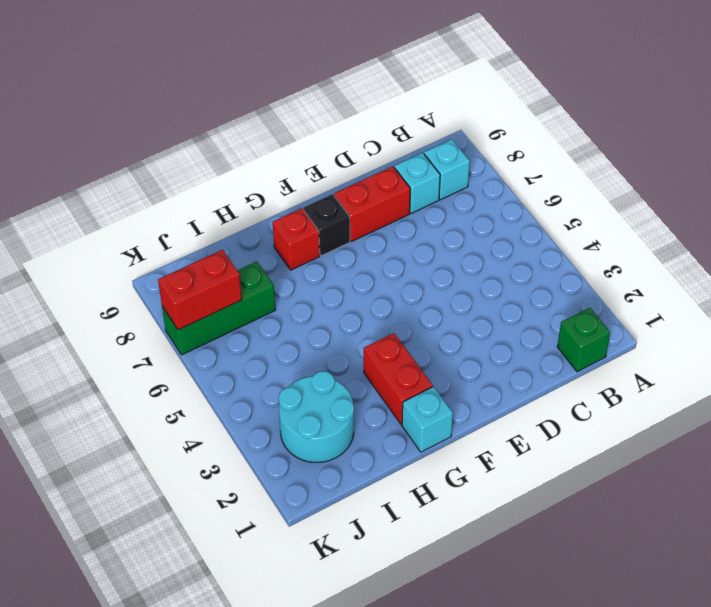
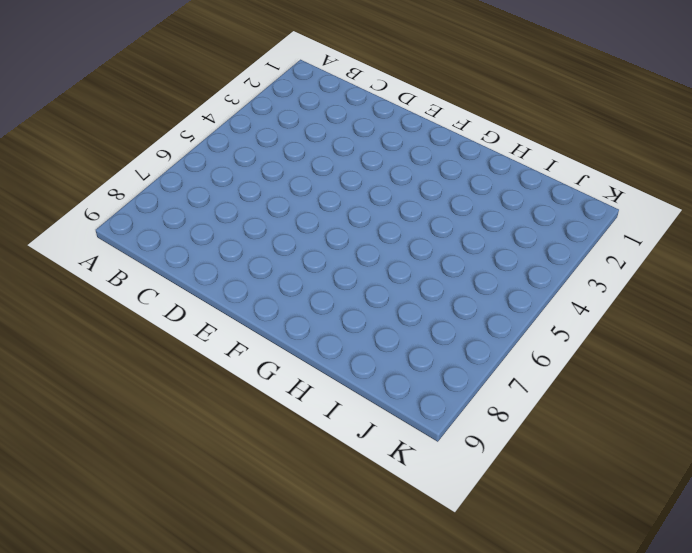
none -> green 1x1 brick [557,308,610,372]
none -> cyan 1x1 brick [424,139,470,200]

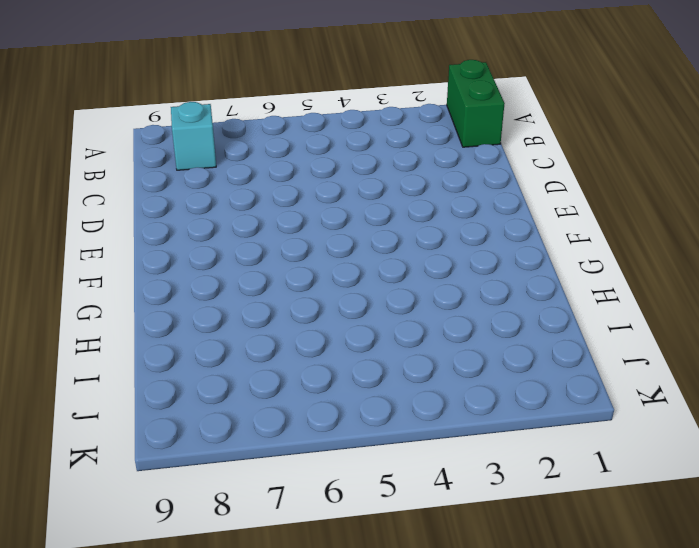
green 1x2 brick [447,60,505,147] -> green 1x1 brick [557,308,610,372]
none -> cyan 1x1 brick [394,153,440,213]
none -> red 1x2 brick [334,166,410,242]

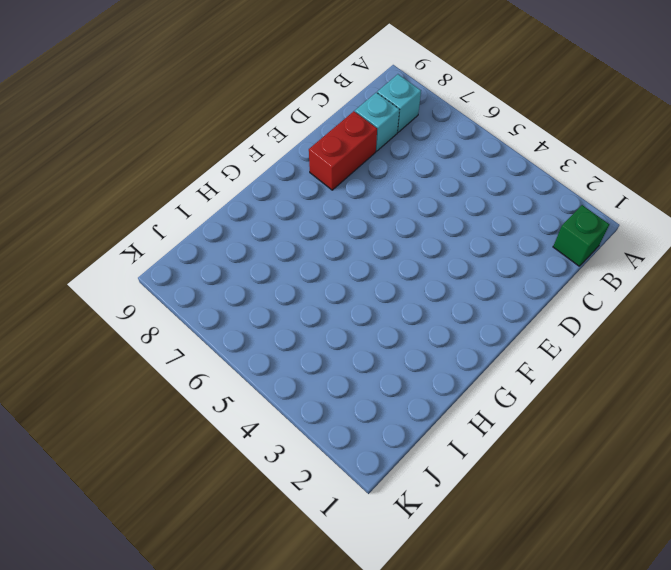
none -> black 1x1 brick [304,194,350,256]
none -> cyan 1x1 brick [402,387,453,452]

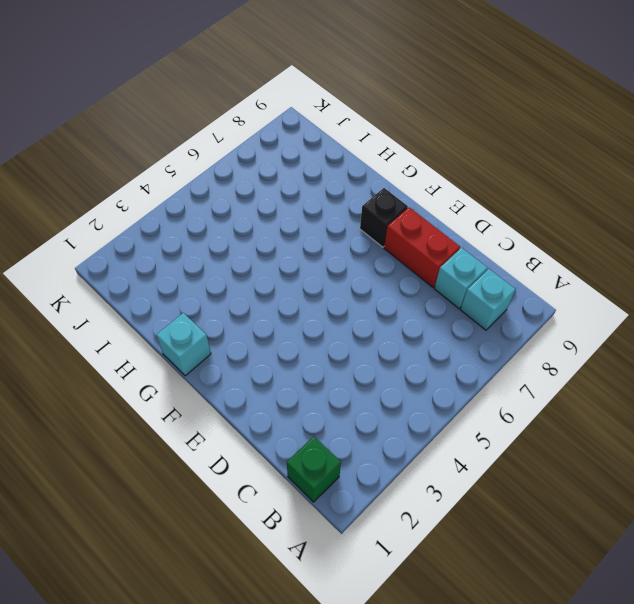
none -> red 1x2 brick [364,333,433,425]
none -> red 1x1 brick [273,208,320,270]

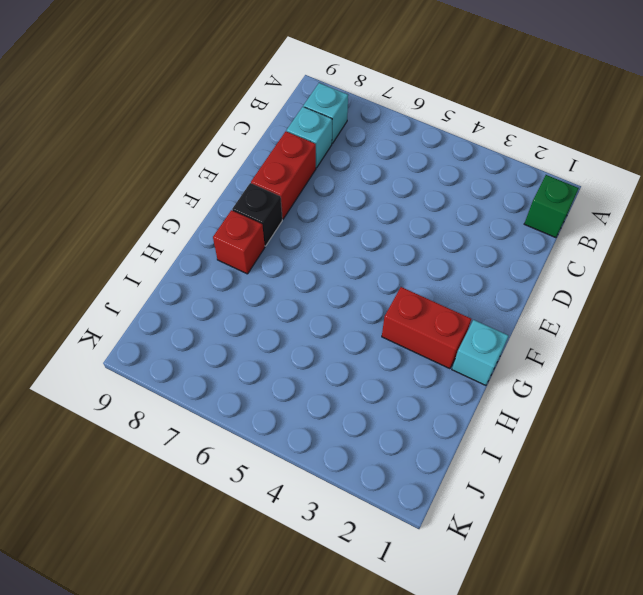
none -> cyan 2x2 round brick [278,371,354,462]
none -> green 1x3 brick [162,262,275,355]

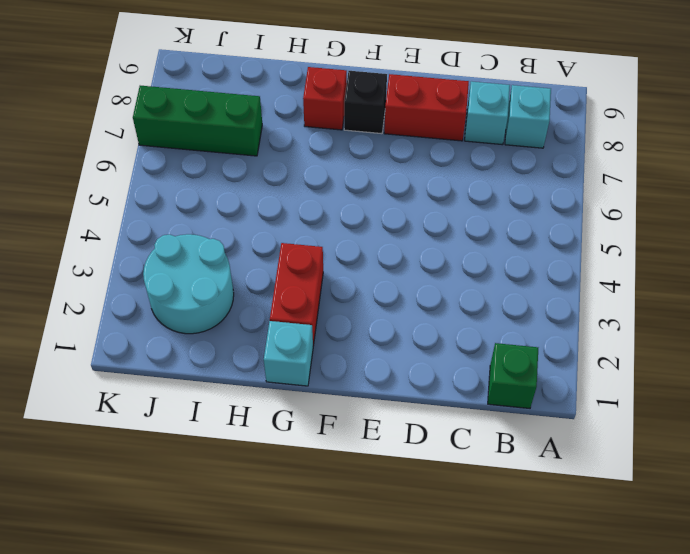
none -> red 1x2 brick [158,250,242,330]

